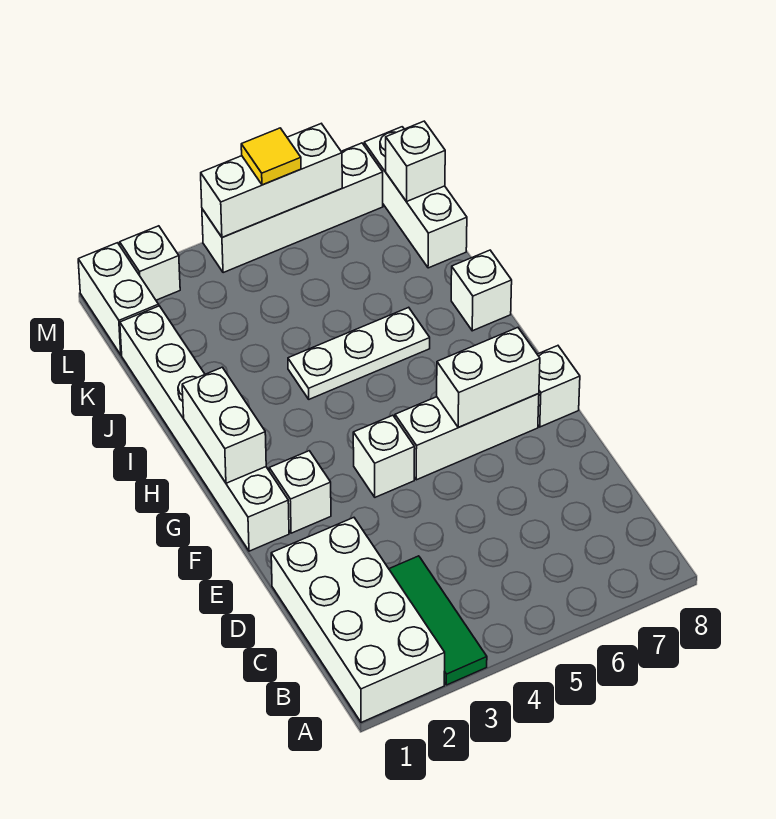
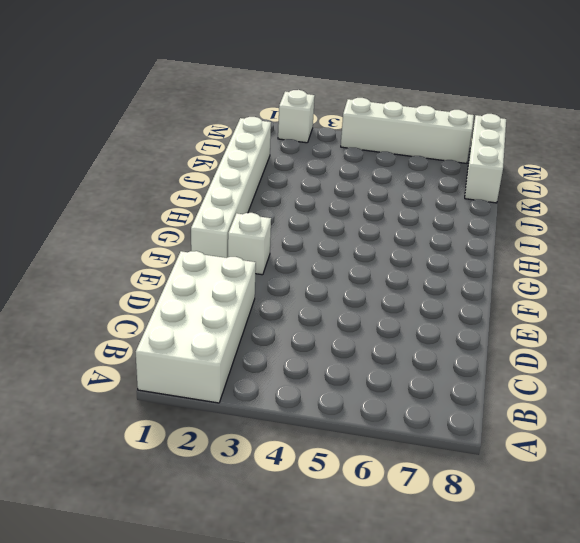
none -> green 1x3 tile [389,556,487,685]
none -> white 1x1 brick [353,415,415,497]
none -> white 1x3 brick [395,394,539,480]

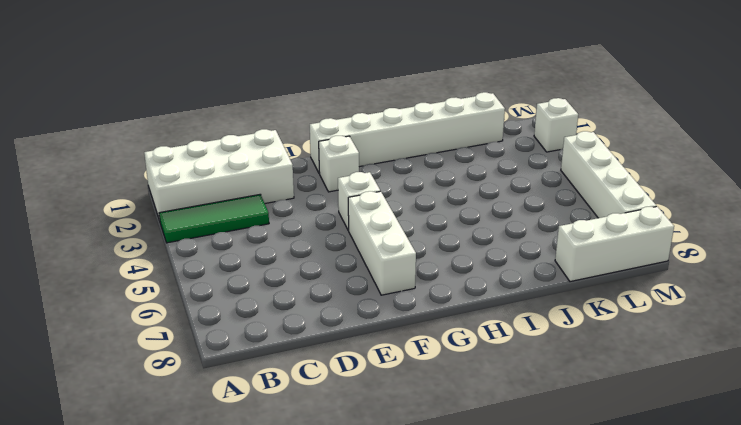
none -> white 1x1 brick [537,346,580,427]
none -> white 1x3 plate [288,307,430,399]
none -> white 1x1 brick [451,250,512,331]

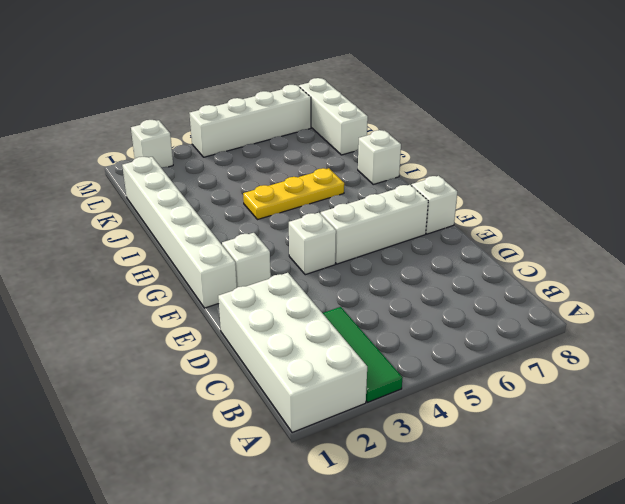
yellow 1x3 plate [243,168,344,220] -> white 1x3 plate [288,307,430,399]
none -> white 1x2 brick [78,243,159,355]
none -> white 1x2 brick [437,328,540,427]
none -> white 1x2 brick [182,367,266,483]

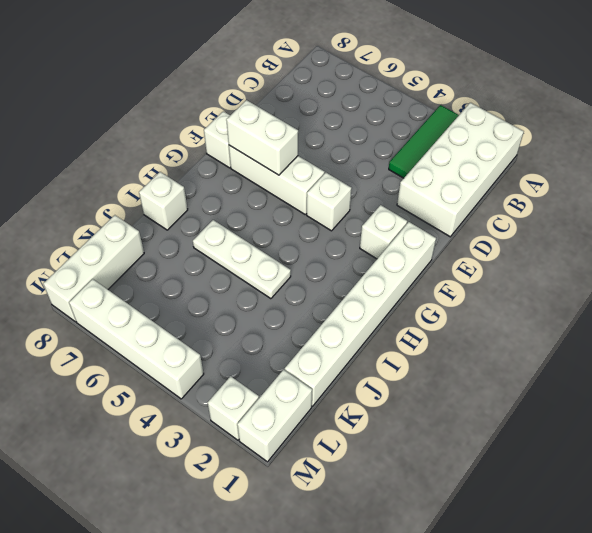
none -> white 1x2 brick [182,367,266,483]
none -> white 1x1 brick [386,121,445,202]
none -> white 1x3 brick [201,124,342,237]

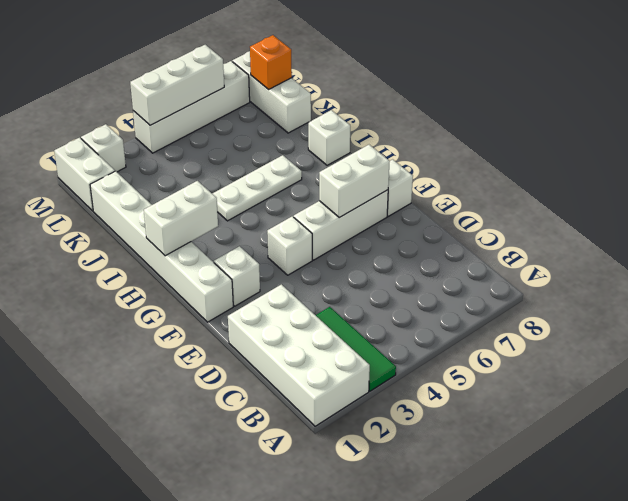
white 1x2 brick [144,181,218,256] -> white 1x2 brick turned to [182,367,266,483]
orange 1x1 brick [250,35,292,90] -> white 1x1 brick [386,121,445,202]
none -> yellow 1x1 tile [241,128,301,185]

